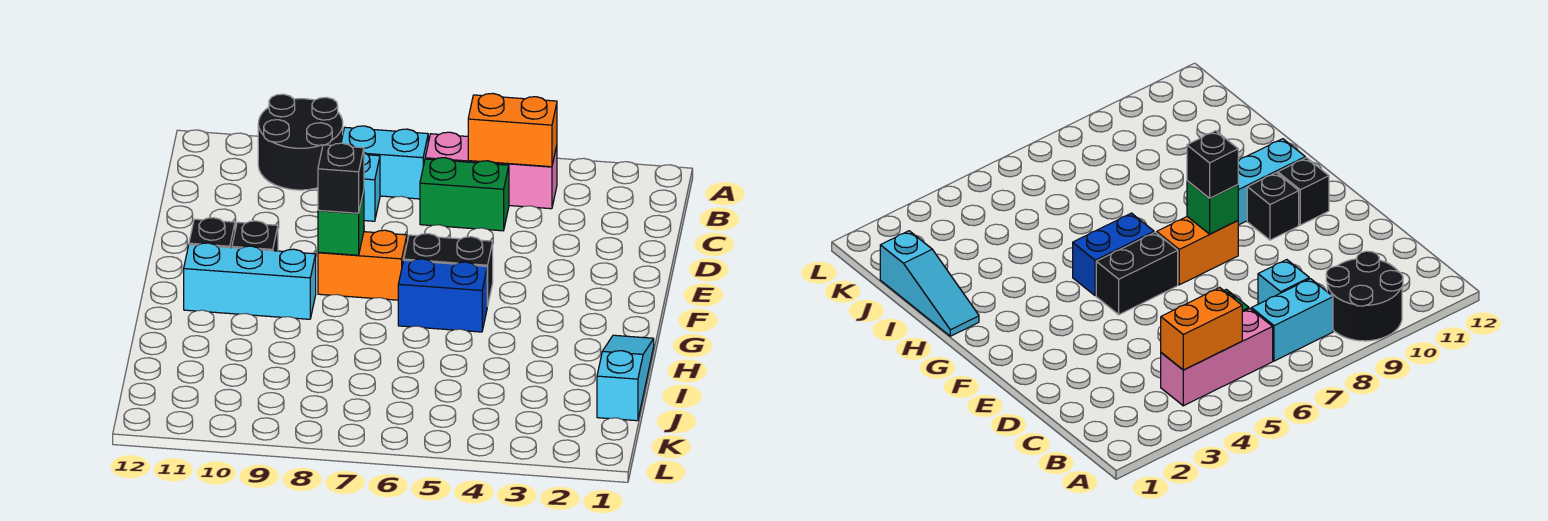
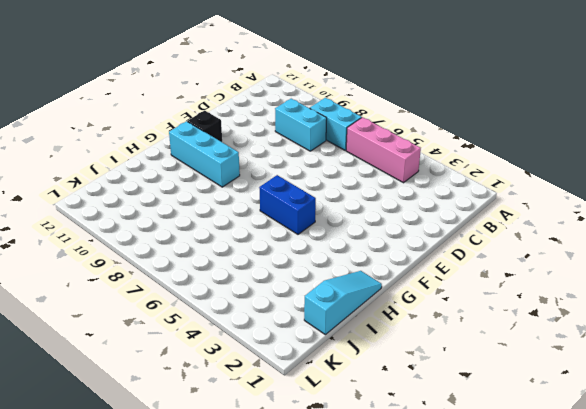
cyan 1x2 brick [275,99,327,151] -> cyan 1x1 brick [364,153,380,221]
none -> black 2x2 round brick [258,94,343,190]
none -> green 1x2 brick [420,158,509,231]
none -> black 1x2 brick [404,234,493,306]

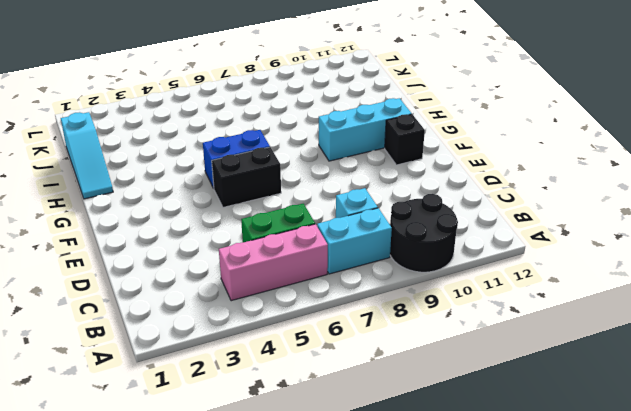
none -> orange 1x2 brick [318,230,407,300]
none -> black 1x1 brick [232,221,278,251]
none -> orange 1x2 brick [468,93,557,167]

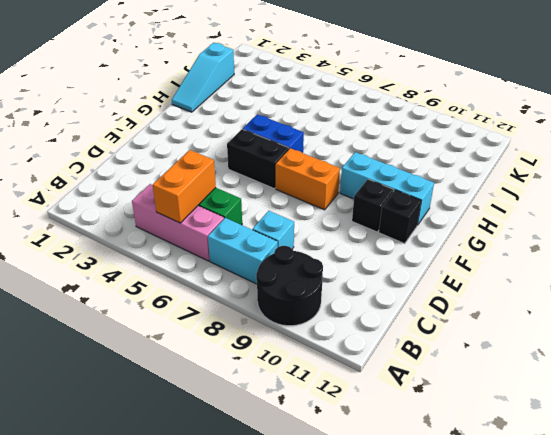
orange 1x2 brick [153,150,216,223] -> orange 1x2 brick turned to [468,93,557,167]
none -> green 1x1 brick [318,191,364,255]
none -> black 1x1 brick [318,143,364,213]

